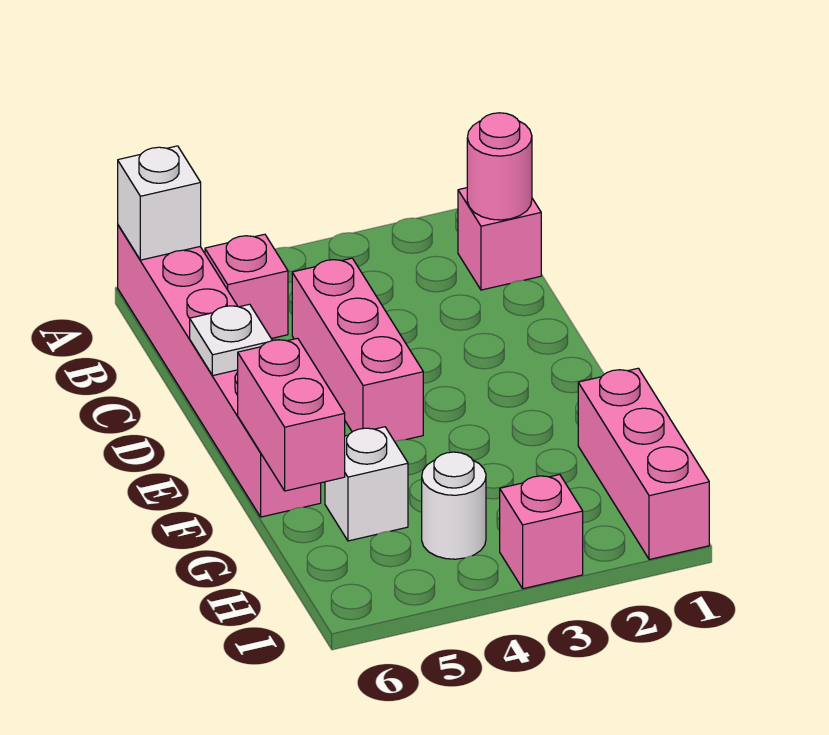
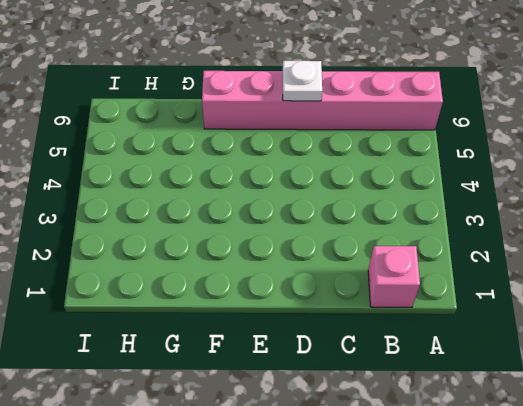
none -> pink 1x1 brick [205,234,288,339]
none -> pink 1x3 brick [292,258,423,442]
none -> pink 1x3 brick [578,368,709,560]

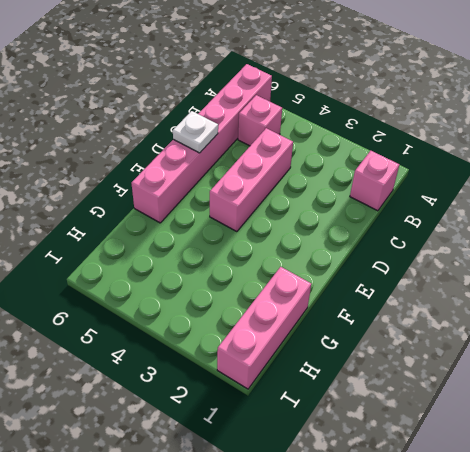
none -> white 1x1 brick [325,427,408,541]
none -> white 1x1 round brick [422,452,486,559]
none -> pink 1x1 brick [500,475,583,589]

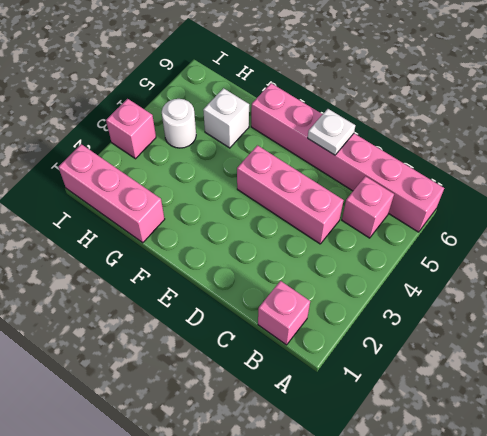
none -> white 1x1 brick [118,146,201,260]
none -> pink 1x1 round brick [467,113,532,220]
none -> pink 1x2 brick [238,338,345,491]

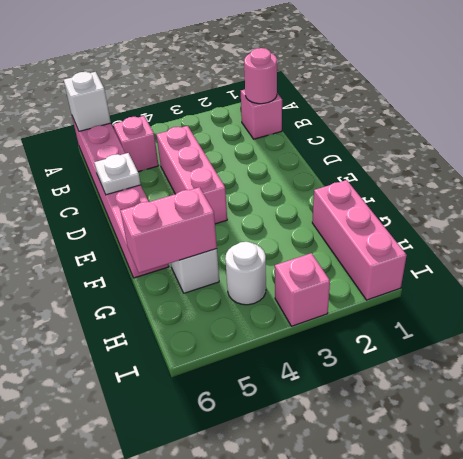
pink 1x2 brick [121,187,217,273] -> pink 1x2 brick turned to [238,338,345,491]

